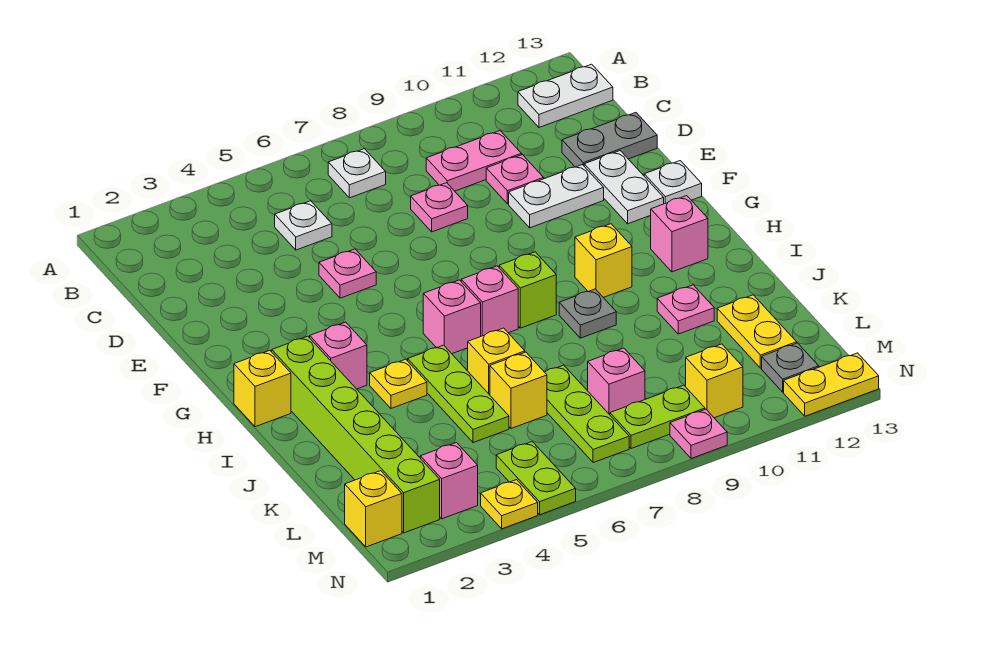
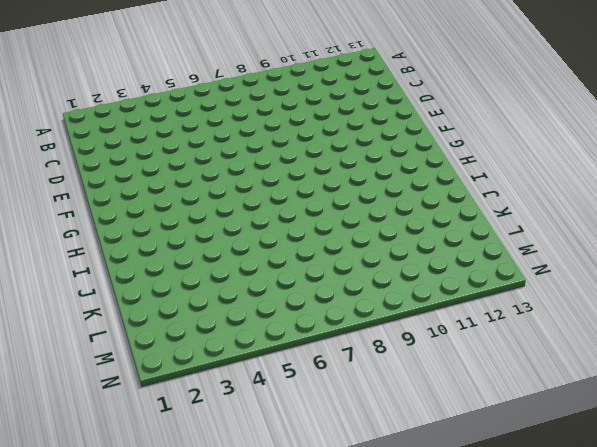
none -> white 1x1 plate [328,149,386,198]
none -> white 1x2 plate [518,64,613,127]
none -> white 1x1 plate [275,201,332,250]
none -> pink 1x2 plate [426,131,521,191]

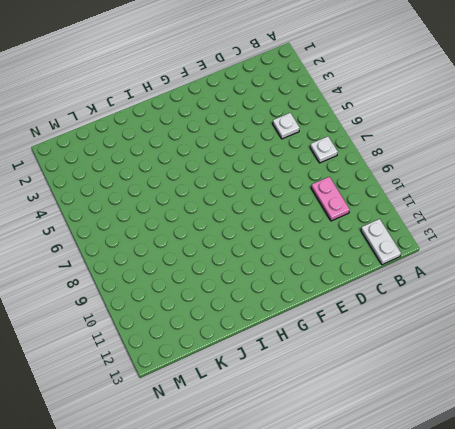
none -> pink 1x1 plate [411,183,468,232]
none -> pink 1x1 plate [486,155,544,204]
none -> grey 1x2 plate [562,113,657,167]
none -> pink 1x1 plate [319,249,376,298]

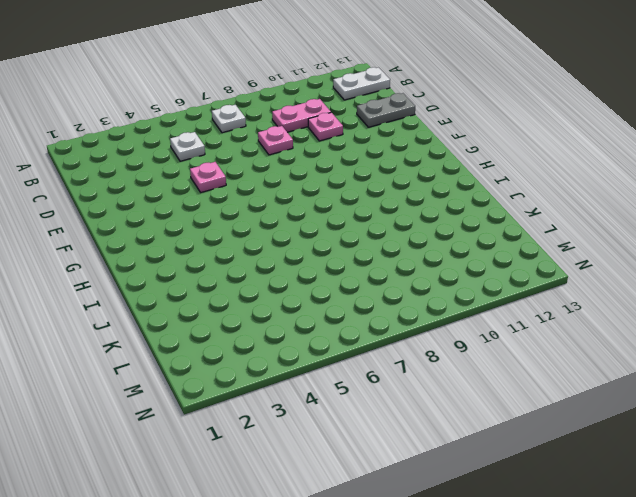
none -> white 1x2 plate [509,165,604,228]
none -> white 1x2 plate [584,151,664,224]
none -> white 1x1 plate [644,161,702,204]
none -> yellow 1x1 brick [234,350,291,427]

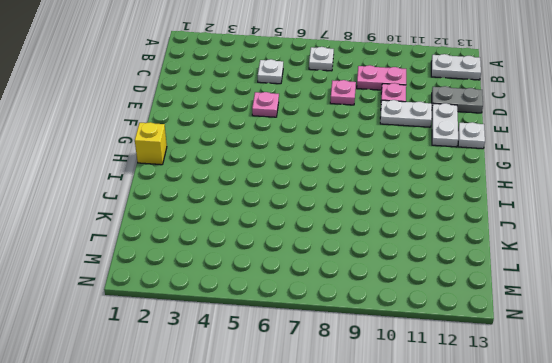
none -> lime 1x6 brick [272,336,440,533]
none -> pink 1x1 brick [310,322,367,389]
none -> pink 1x1 brick [423,280,481,354]
none -> pink 1x1 brick [461,266,518,336]

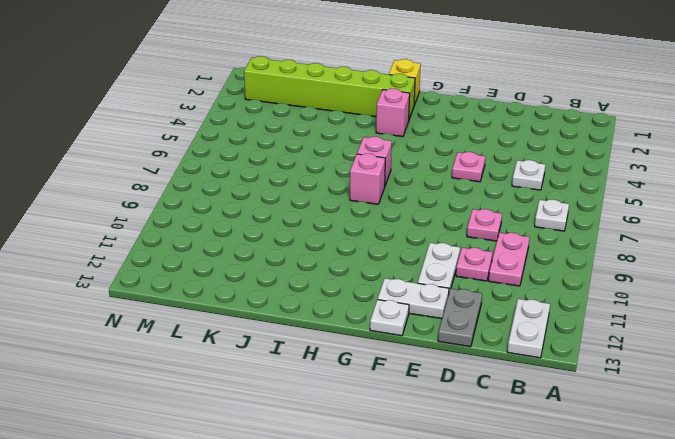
none -> lime 1x1 brick [499,252,556,328]
none -> yellow 1x1 brick [575,224,632,297]
none -> pink 1x1 brick [651,196,708,272]
none -> yellow 1x1 plate [370,359,427,408]

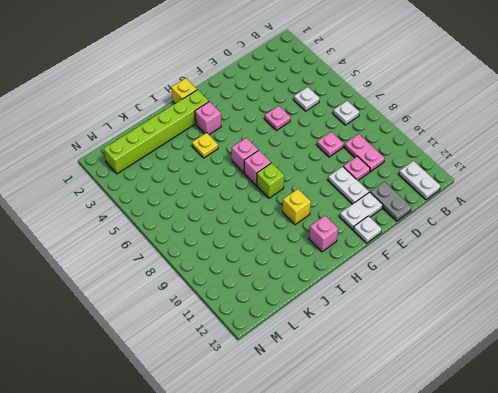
none -> lime 1x3 plate [408,345,509,443]
none -> grey 1x1 plate [559,289,616,338]
none -> yellow 1x1 brick [468,328,525,395]
none -> pink 1x1 plate [657,285,714,334]

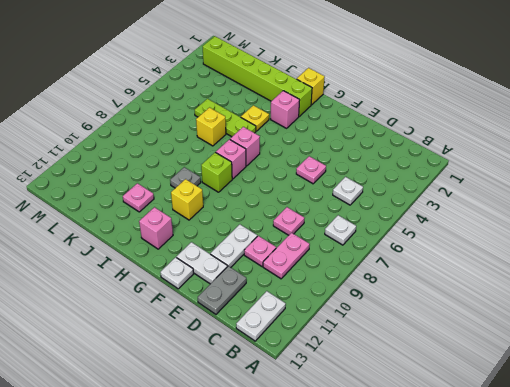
none -> yellow 1x1 brick [490,352,547,428]
none -> lime 1x3 plate [545,365,629,463]
none -> yellow 1x2 plate [717,295,797,368]
none -> pink 1x1 brick [588,348,645,415]

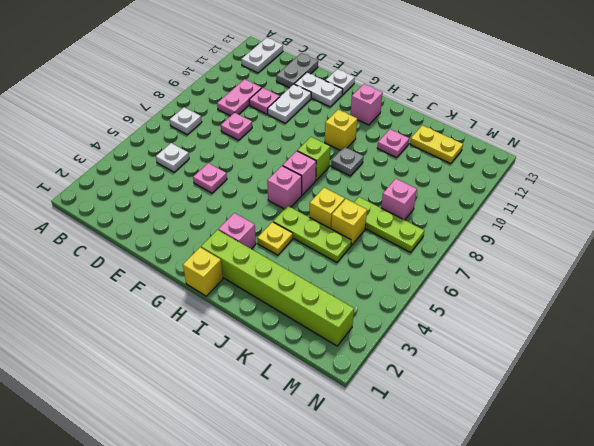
none -> yellow 1x1 brick [345,471,402,547]
none -> pink 1x1 brick [420,443,478,519]
none -> lime 1x2 plate [496,442,576,515]
none -> lime 1x2 plate [610,385,705,449]

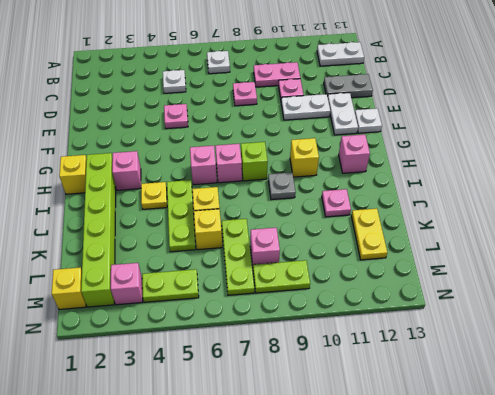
lime 1x2 plate [142,269,199,302] -> lime 1x2 plate turned to [496,442,576,515]
none -> yellow 1x1 brick [686,344,743,418]
none -> grey 1x1 plate [762,343,819,392]
none -> yellow 1x1 plate [481,480,538,529]
none -> pink 1x1 plate [670,409,727,459]

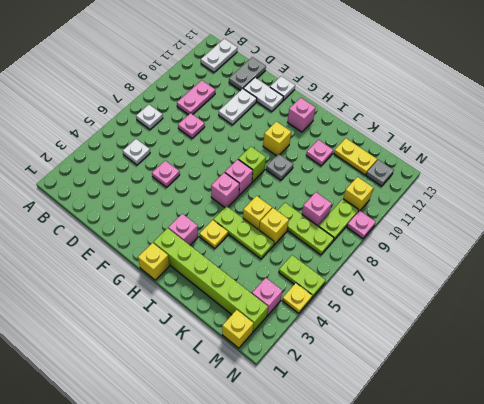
none -> pink 1x1 plate [486,155,544,204]
none -> yellow 1x2 plate [784,353,879,416]

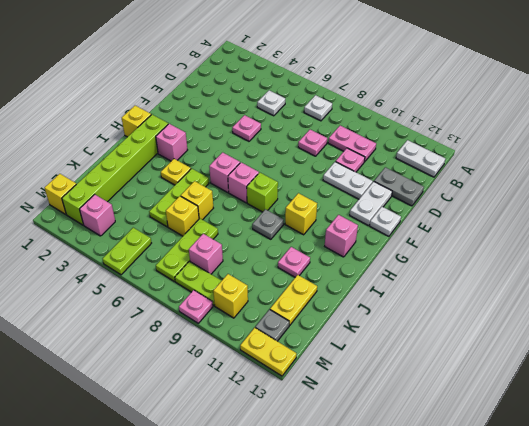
none -> yellow 1x1 plate [481,480,538,529]

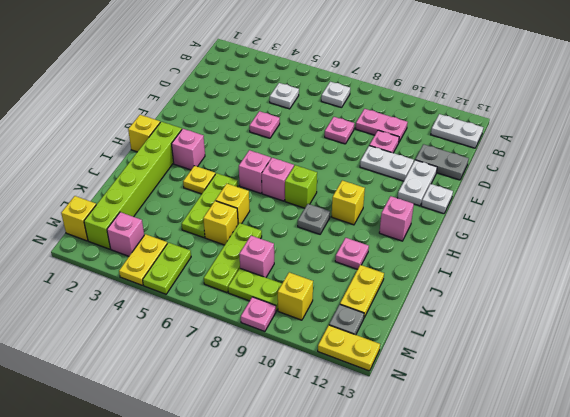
yellow 1x2 plate [119,234,167,285] -> yellow 1x1 plate [481,480,538,529]

